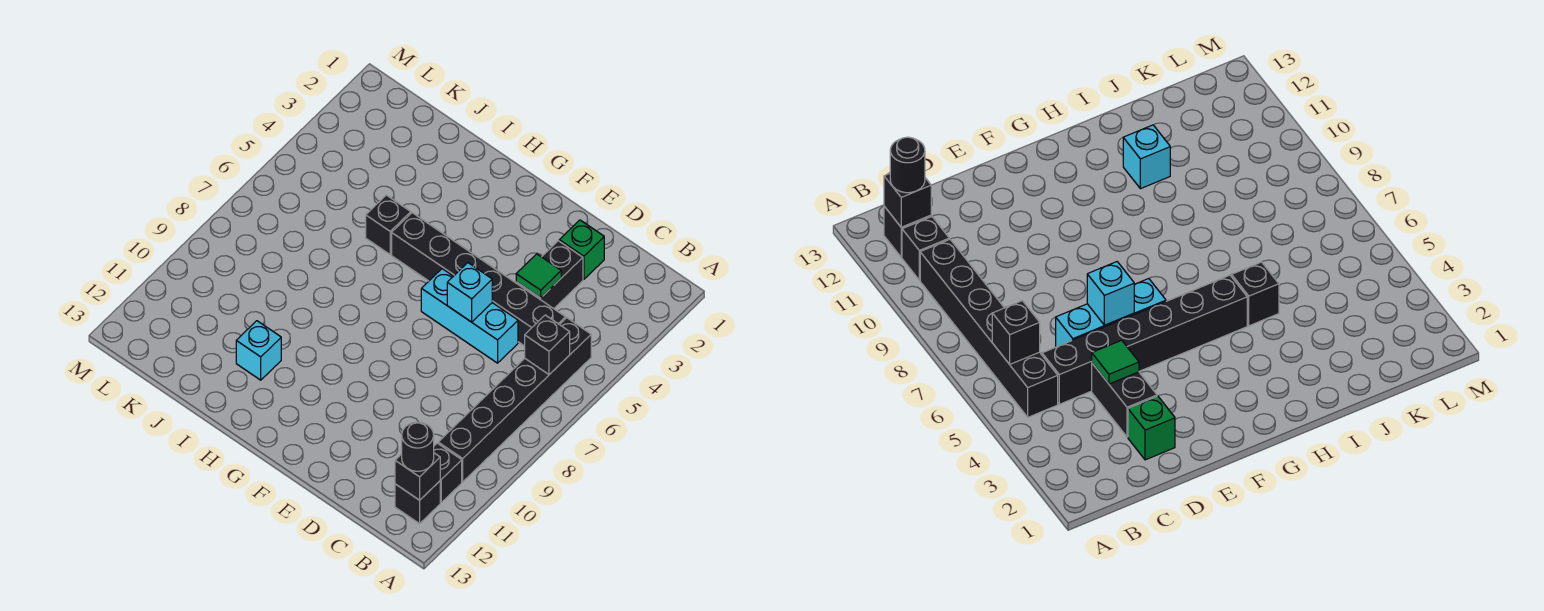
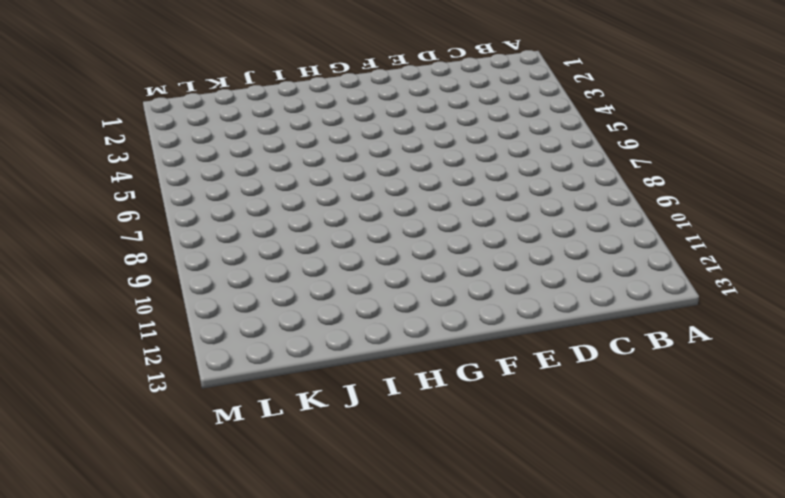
none -> black 1x6 brick [438,318,591,482]
none -> black 1x1 brick [434,443,462,503]
none -> black 1x1 brick [395,481,440,524]

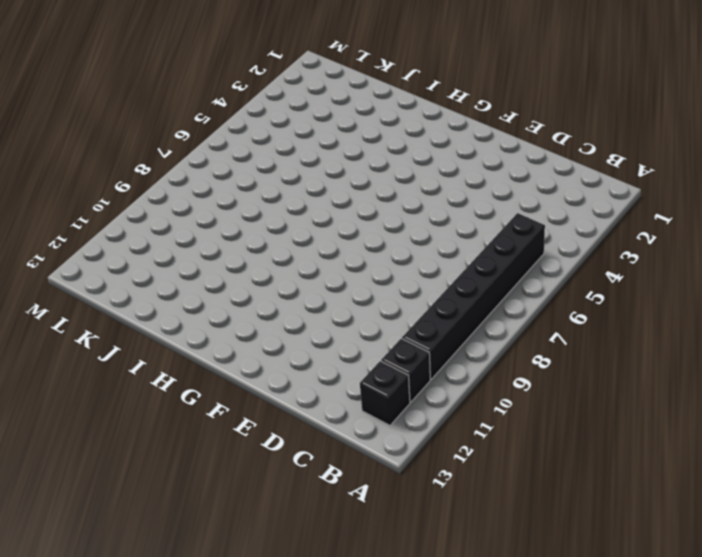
none -> black 1x6 brick [392,213,565,346]
none -> green 1x1 brick [559,220,604,279]
none -> black 1x2 brick [516,241,583,309]

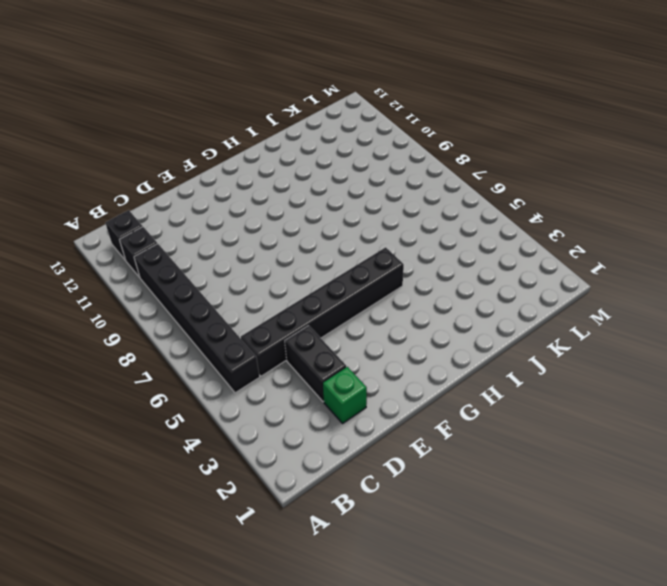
none -> cyan 1x3 brick [421,269,518,363]
none -> black 1x1 brick [366,195,411,254]
none -> cyan 1x1 brick [236,321,281,380]

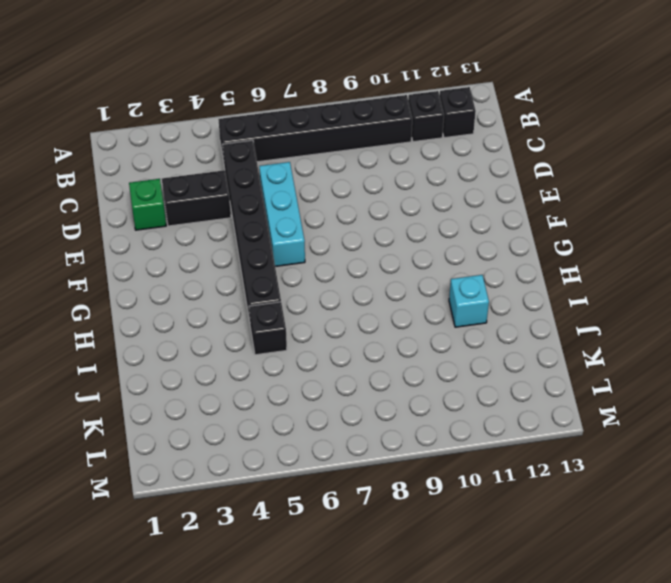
none -> black 1x1 brick [525,315,570,374]
none -> black 1x1 brick [395,453,440,500]
none -> green 1x1 tile [516,254,561,298]

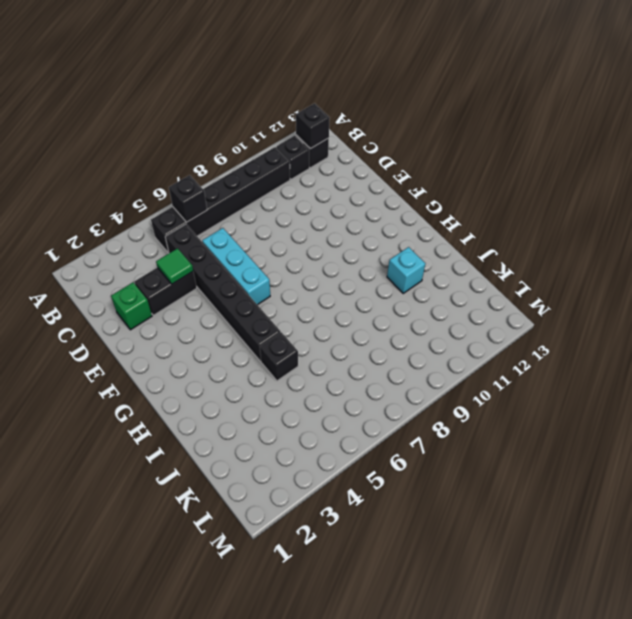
none -> cyan 1x1 brick [447,263,492,322]
none -> black 1x1 round brick [402,422,434,471]

